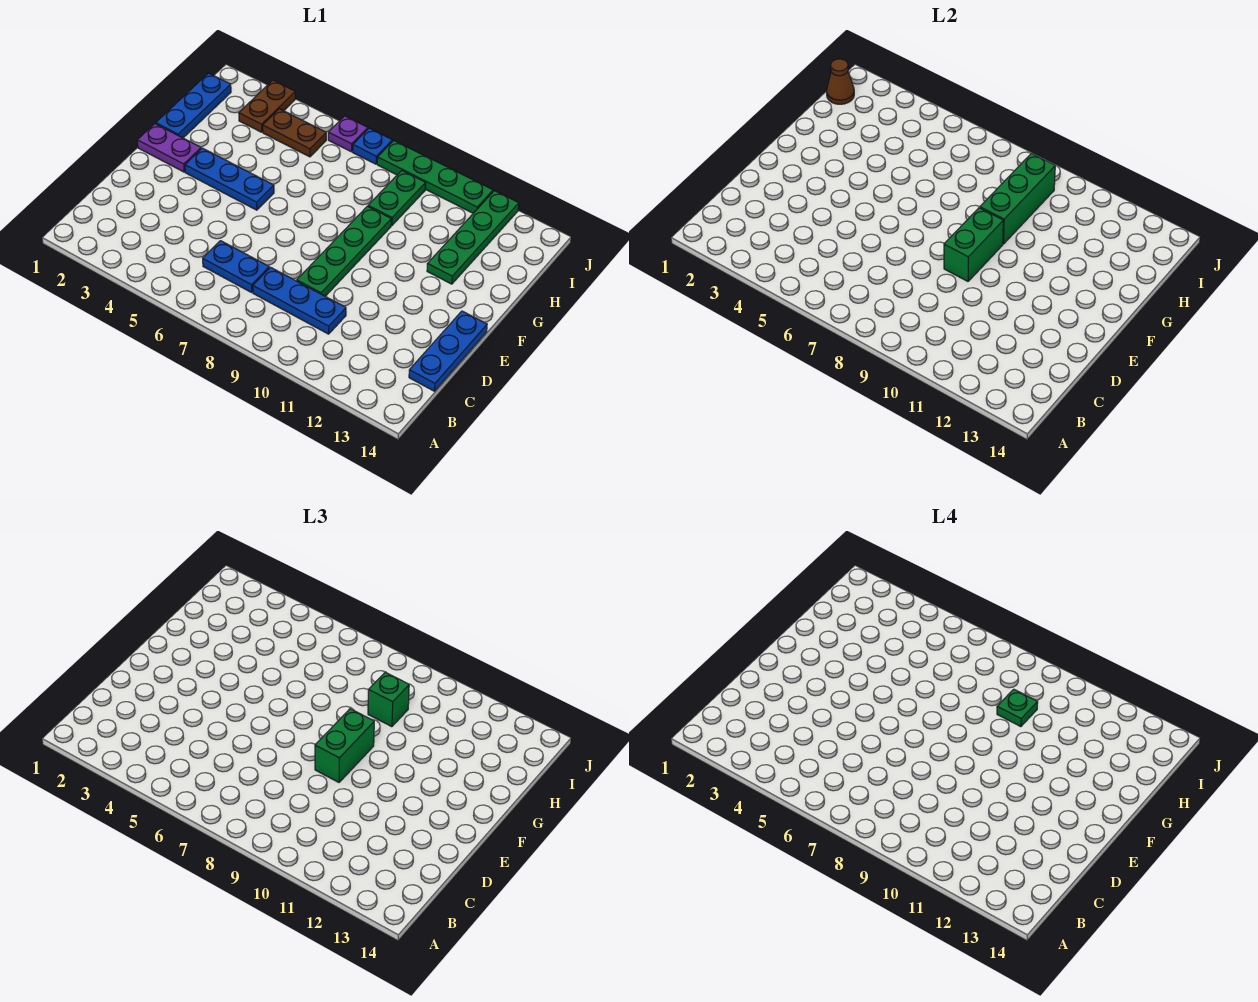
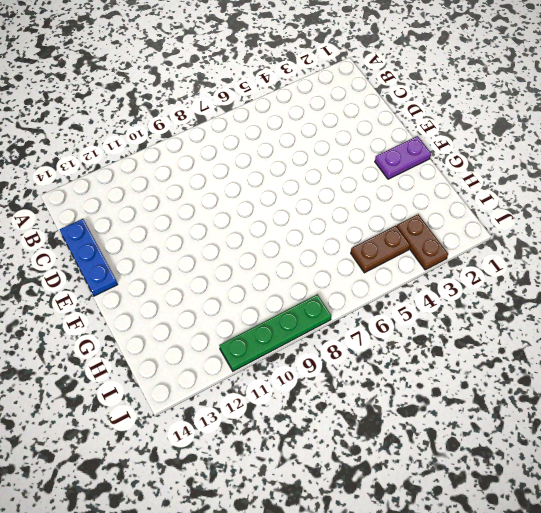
none -> blue 1x2 plate [203,241,269,292]
none -> blue 1x3 plate [253,267,346,334]
none -> green 1x4 plate [297,206,391,296]

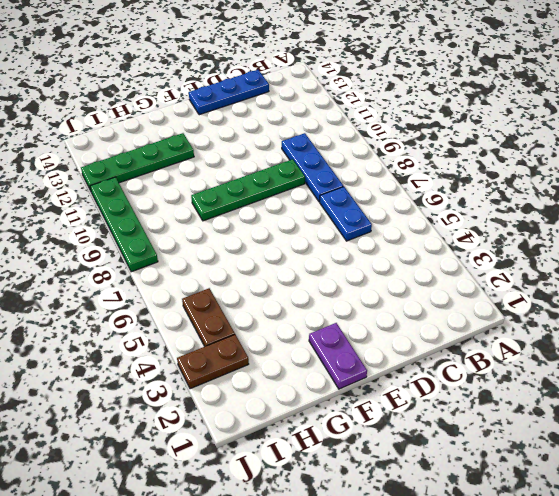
none -> blue 1x3 plate [185,148,274,210]
none -> blue 1x3 plate [156,73,231,138]
none -> green 1x2 plate [368,170,426,226]

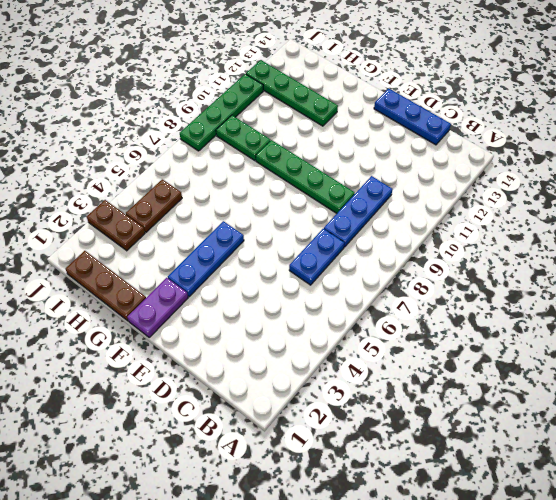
brown 1x3 plate [65,251,146,321] -> blue 1x3 plate [156,73,231,138]
none -> purple 1x1 plate [328,116,368,152]
none -> blue 1x1 plate [353,128,392,164]
none -> green 1x2 brick [944,208,1003,281]

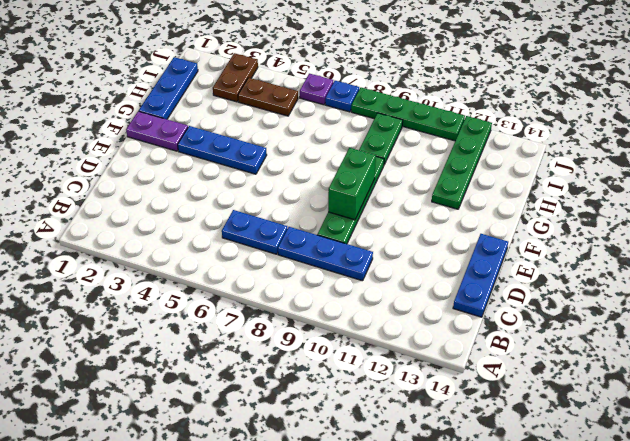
none -> green 1x3 brick [980,153,1055,244]
none -> brown 1x1 cone [826,59,854,104]
none -> green 1x2 brick [315,709,374,782]

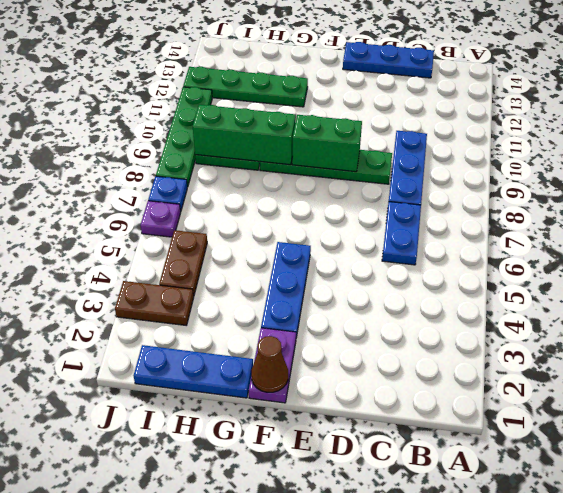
brown 1x1 cone [251,336,288,392] -> brown 1x1 cone moved to [826,59,854,104]
none -> green 1x2 brick [315,709,374,782]
none -> green 1x1 brick [368,672,409,727]
none -> green 1x1 plate [997,689,1038,727]

